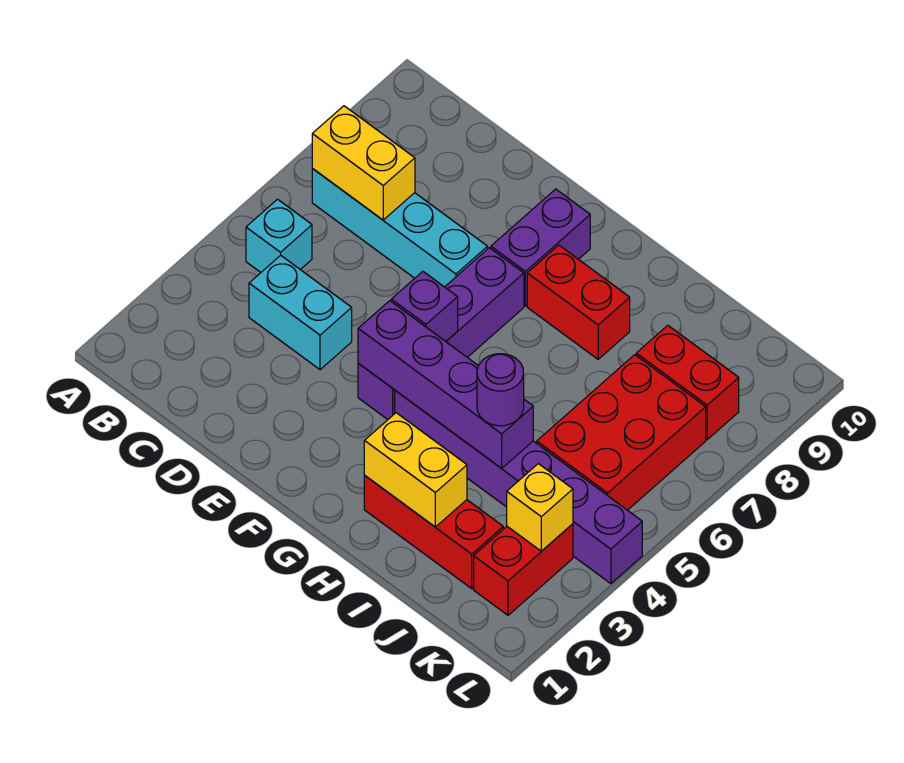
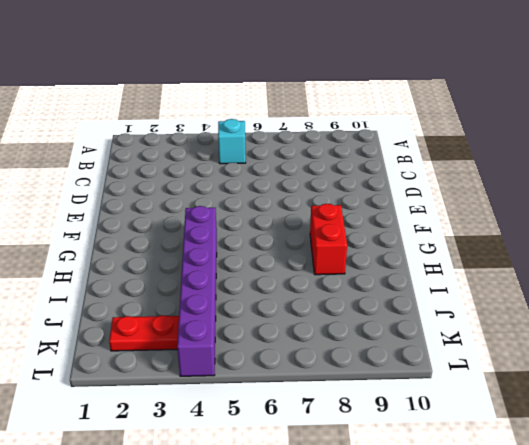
red 1x2 plate [109,315,179,351] -> red 1x2 brick [474,524,573,615]
none -> cyan 1x4 brick [312,169,488,287]
none -> cyan 1x2 brick [249,255,352,370]
none -> purple 1x4 brick [358,248,524,420]

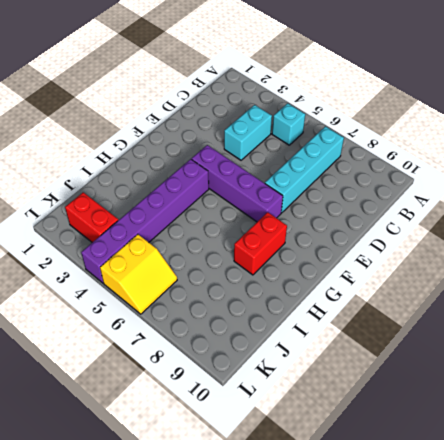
yellow 2x2 slope [100,234,177,314] -> red 2x3 brick [537,355,706,510]
none -> purple 1x2 brick [491,189,590,306]
none -> red 1x3 brick [364,476,503,589]
none -> red 1x2 brick [636,326,739,440]

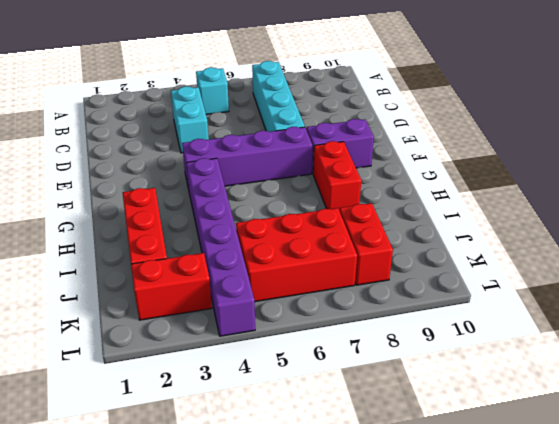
none -> yellow 1x2 brick [312,106,415,220]
none -> purple 1x4 brick [358,301,533,468]
none -> purple 1x1 brick [391,272,458,341]

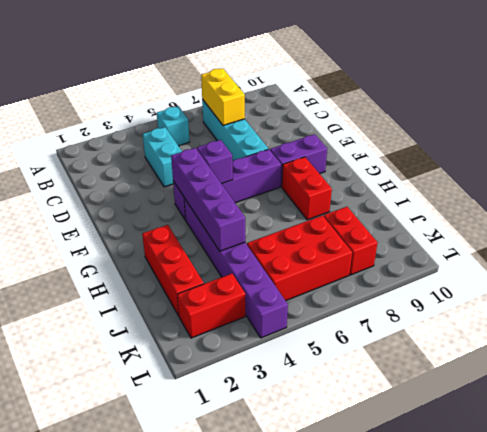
none -> yellow 1x2 brick [364,413,467,527]
none -> yellow 1x1 brick [507,464,573,551]
none -> purple 1x1 round brick [477,354,524,426]

